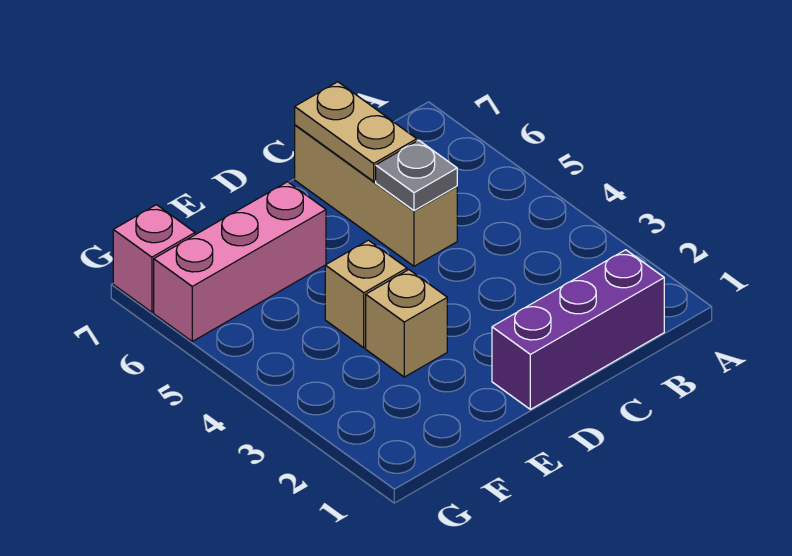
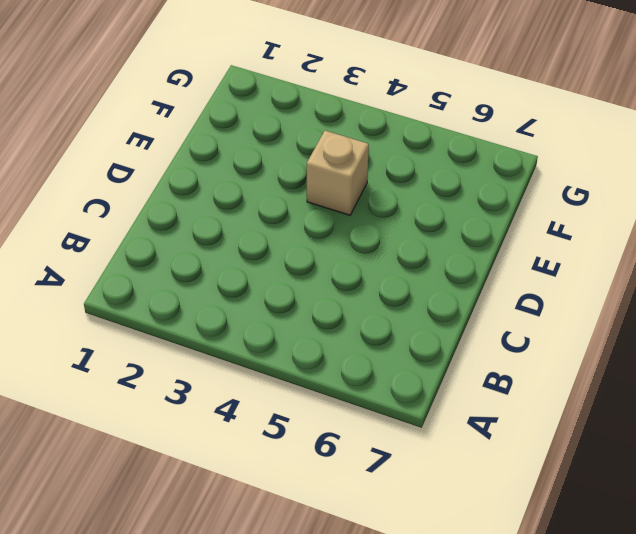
none -> purple 1x3 brick [492,250,664,409]
none -> tan 1x3 brick [295,125,457,266]

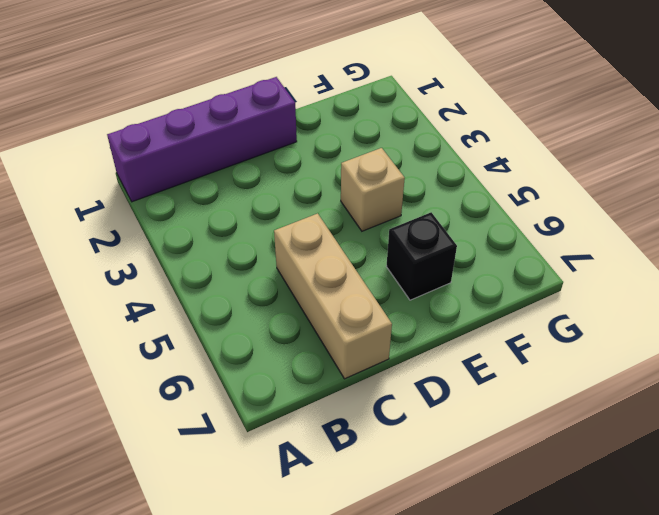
purple 1x4 brick [107,77,297,202] -> purple 1x3 brick [492,250,664,409]
black 1x1 brick [386,212,457,300] -> pink 1x3 brick [154,182,326,341]
none -> tan 1x1 brick [366,270,447,377]
none -> pink 1x1 brick [113,205,195,312]

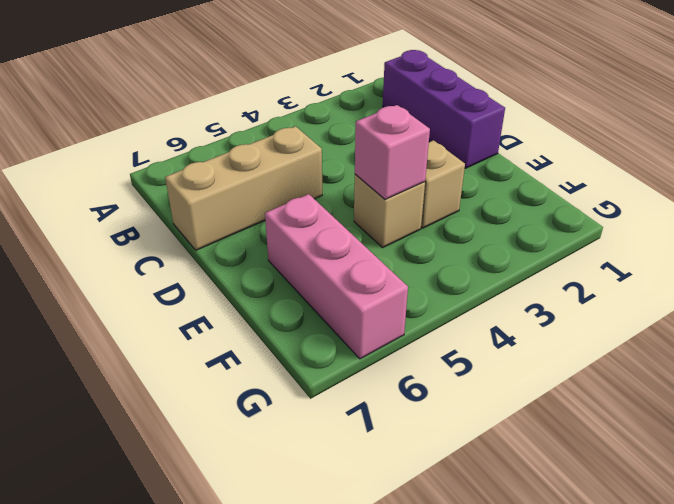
pink 1x1 brick [355,105,430,199] -> pink 1x1 brick moved to [113,205,195,312]
none -> grey 1x1 plate [376,140,457,211]
none -> tan 1x2 plate [295,82,417,181]

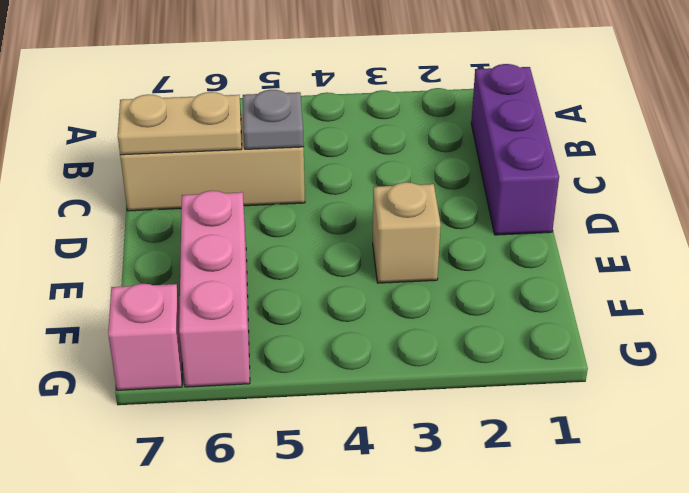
none -> tan 1x1 brick [325,240,407,348]

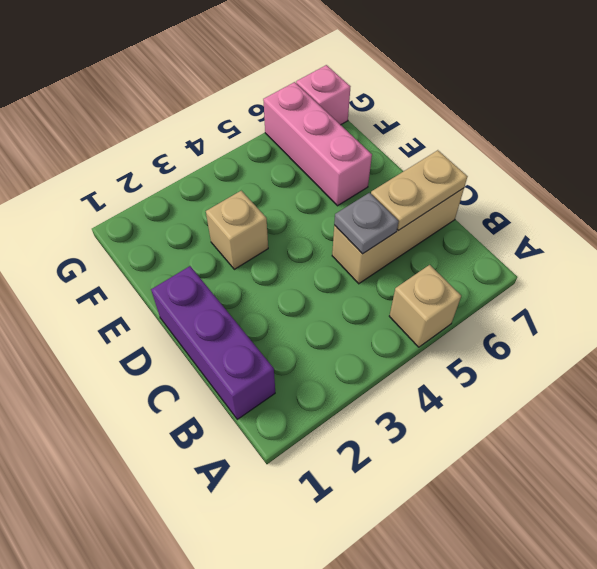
tan 1x1 brick [389,265,461,347] -> tan 1x1 brick moved to [325,240,407,348]

